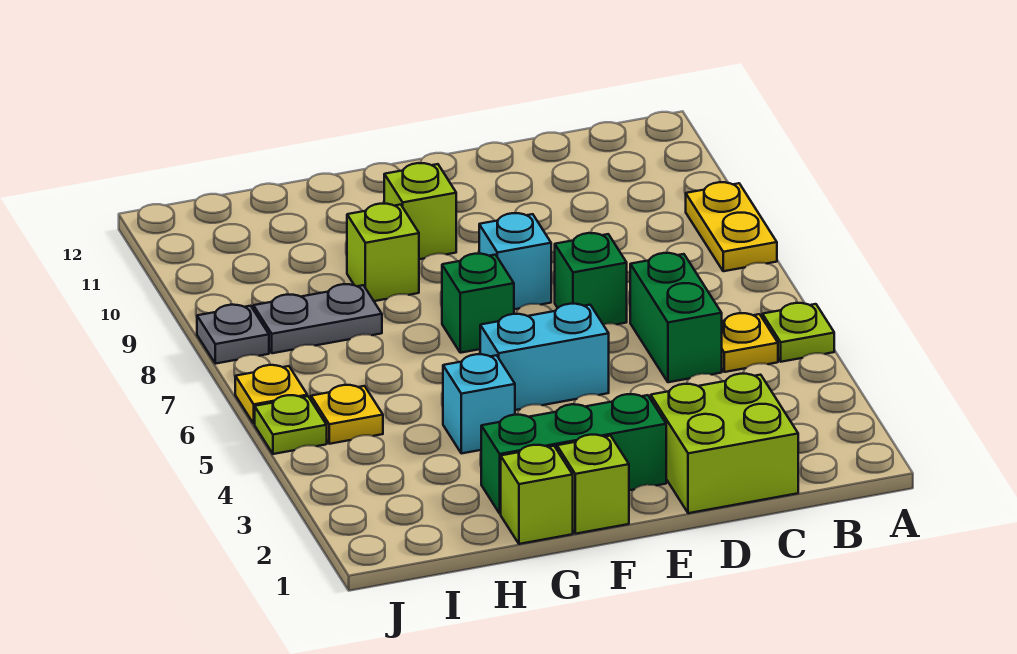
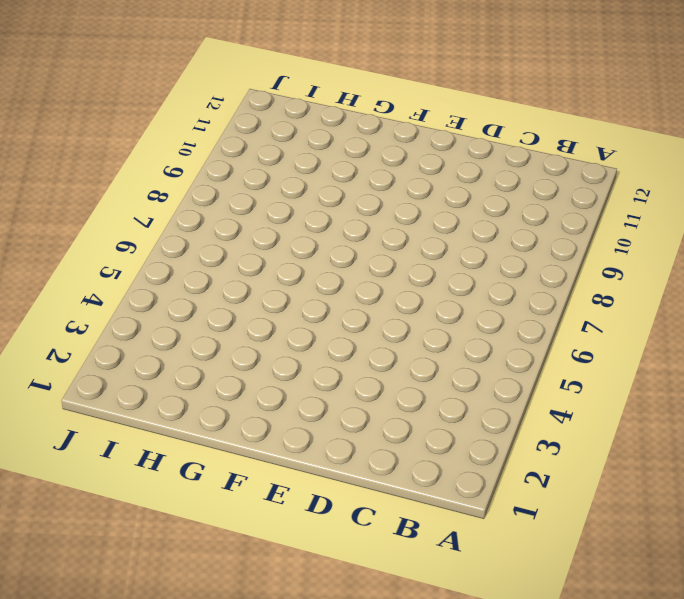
none -> lime 1x1 plate [762,303,834,362]
none -> yellow 1x2 plate [686,182,777,271]
none -> yellow 1x1 plate [722,313,778,372]

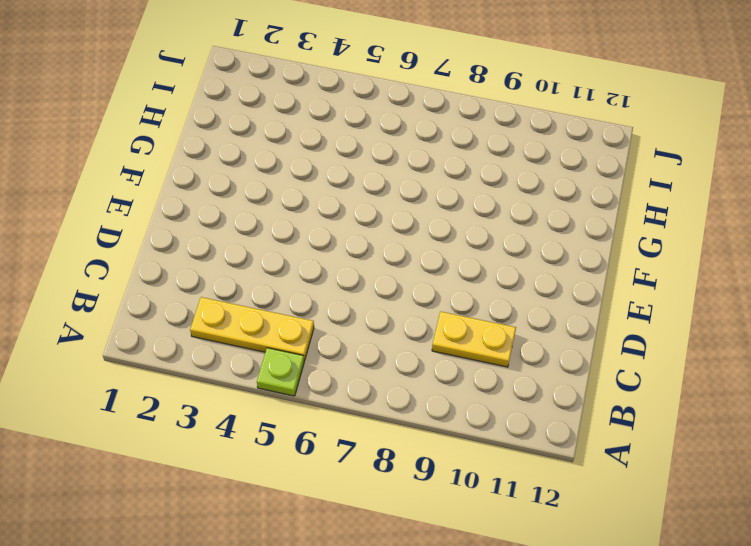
yellow 1x3 plate [190,297,314,361] -> yellow 1x1 plate [722,313,778,372]
yellow 1x2 plate [432,312,516,367] -> yellow 1x2 plate moved to [686,182,777,271]
none -> lime 2x2 brick [651,374,798,513]
none -> green 1x2 brick [630,253,722,382]
none -> green 1x1 brick [555,233,627,324]

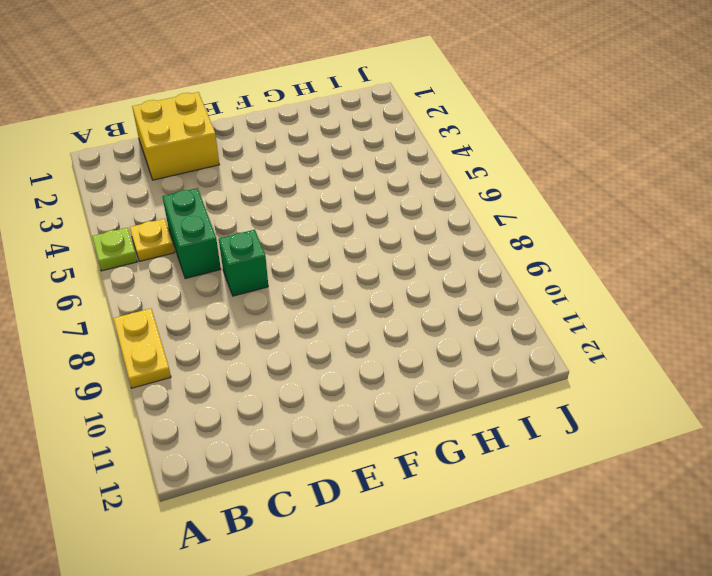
yellow 2x2 brick [132,92,219,180] -> lime 2x2 brick [651,374,798,513]
none -> green 1x3 brick [481,394,666,514]
none -> cyan 1x2 brick [480,304,609,410]
none -> cyan 1x1 brick [479,213,551,309]

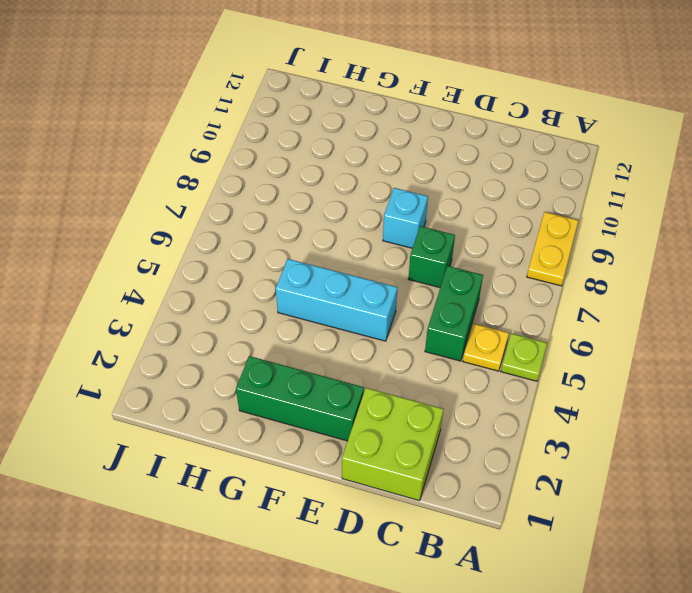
cyan 1x3 brick [276,259,397,341] -> cyan 1x2 brick [480,304,609,410]
none -> lime 1x1 brick [557,435,629,534]
none -> green 1x1 brick [442,254,514,353]
none -> lime 1x1 brick [384,163,456,259]

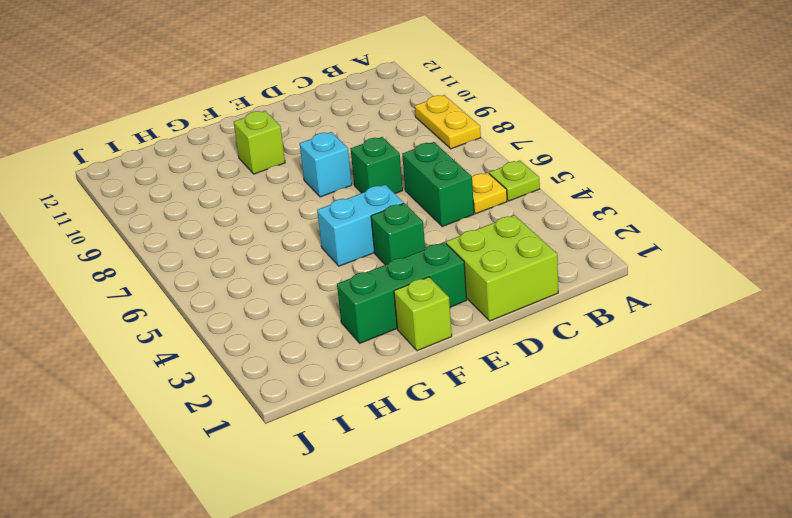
green 1x1 brick [371,203,425,265] -> green 1x1 brick moved to [442,254,514,353]
none -> lime 1x1 brick [501,445,573,544]
none -> cyan 1x1 brick [443,354,515,453]
none -> lime 1x1 brick [347,204,419,301]

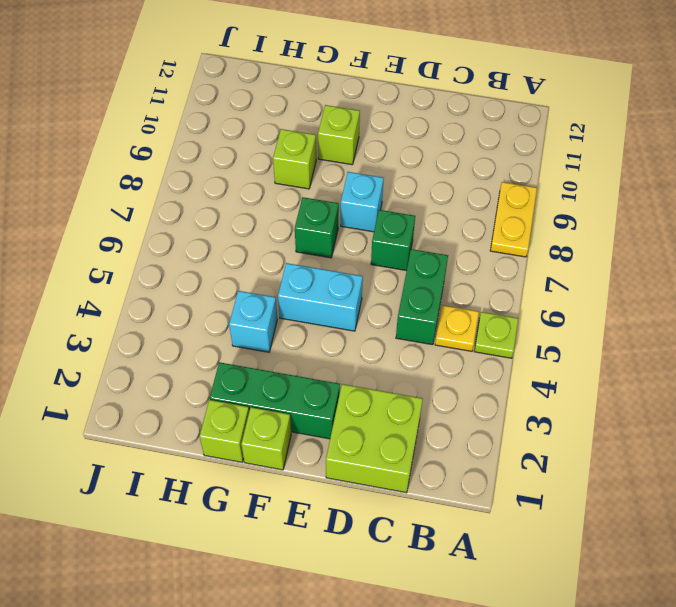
none -> grey 1x2 plate [253,284,382,353]
none -> yellow 1x1 plate [311,385,383,444]
none -> lime 1x1 plate [255,395,327,454]

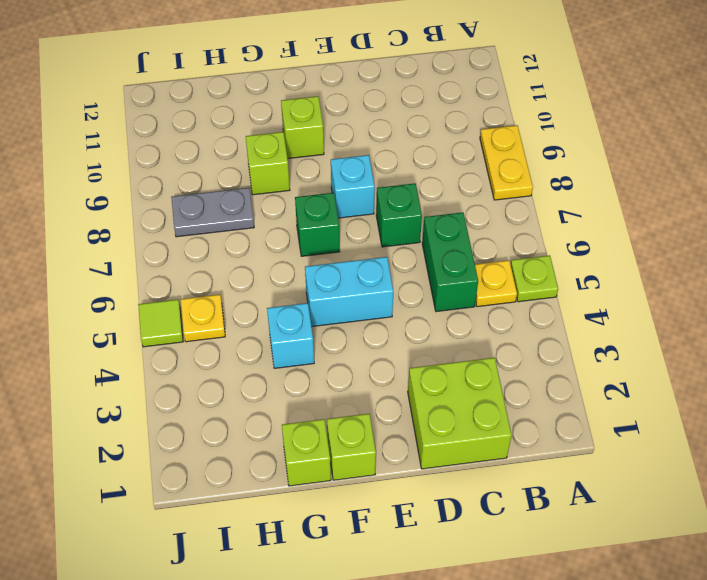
lime 1x1 tile [138,300,183,347] -> lime 1x1 plate [255,395,327,454]
none -> green 1x3 brick [481,394,666,514]
none -> yellow 1x1 plate [235,365,307,424]
none -> grey 1x1 plate [197,305,269,364]

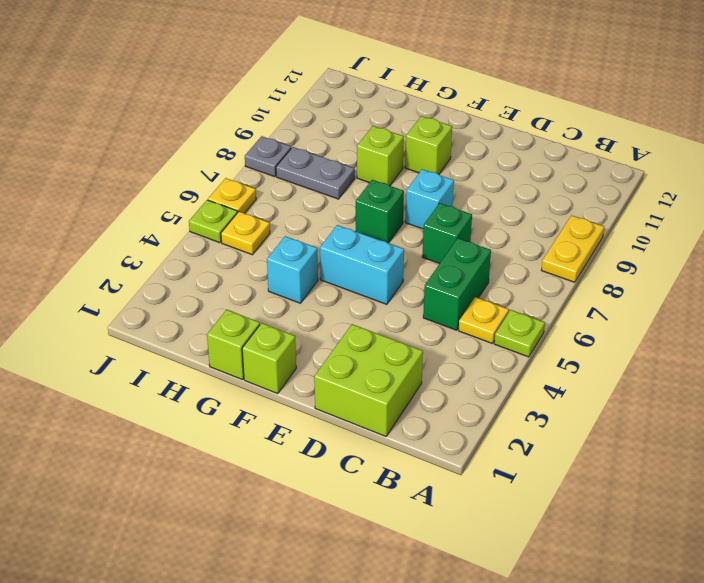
none -> green 1x3 brick [481,394,666,514]

